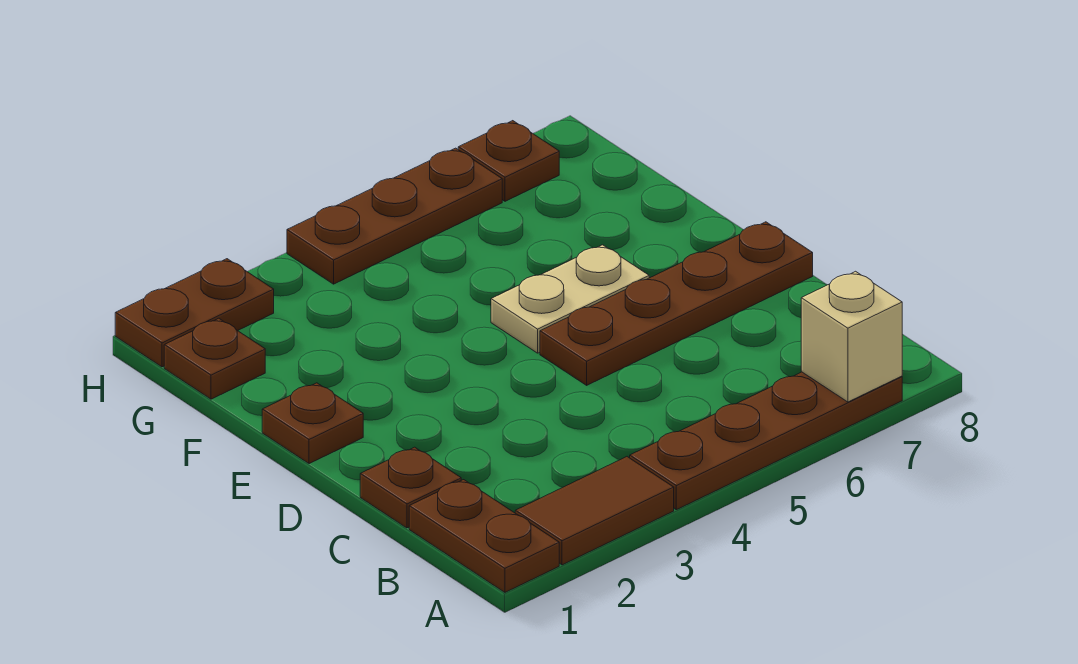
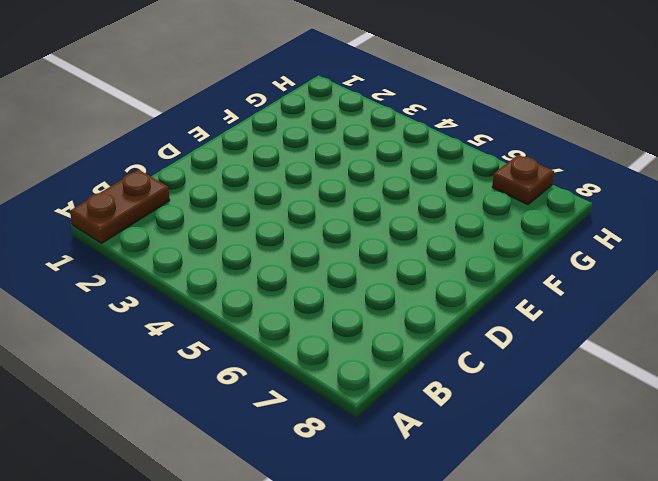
none -> brown 1x2 tile [515,457,674,565]
none -> brown 1x4 plate [630,372,902,510]
none -> brown 1x1 plate [360,447,461,528]

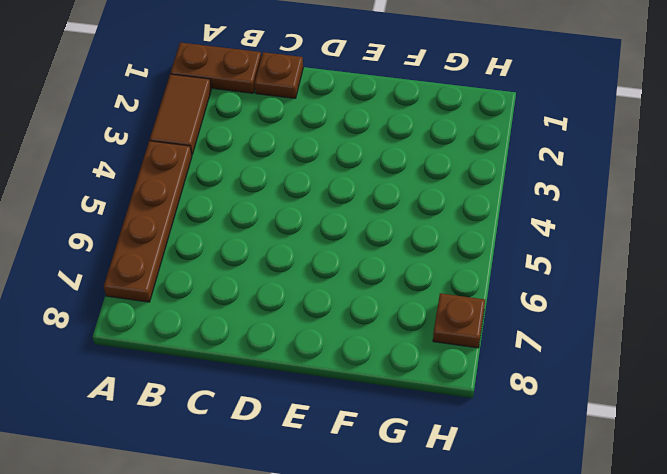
none -> brown 1x4 plate [540,222,813,385]
none -> brown 1x1 plate [262,383,363,464]
none -> tan 1x2 plate [491,245,649,353]

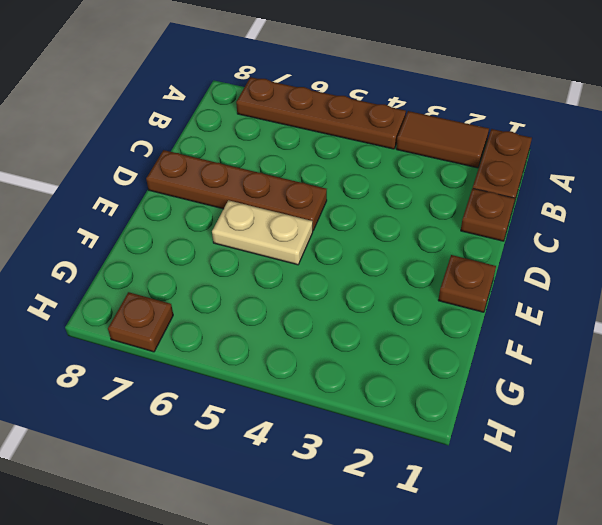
none -> brown 1x1 plate [164,318,265,399]
none -> brown 1x2 plate [115,259,274,367]
none -> brown 1x3 plate [287,148,502,284]

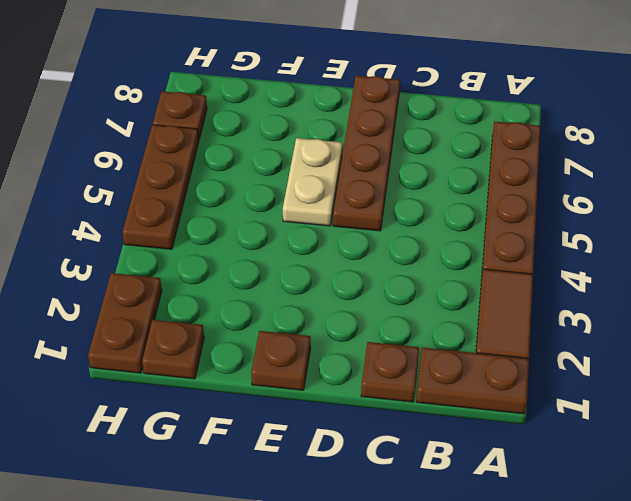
none -> tan 1x1 brick [801,271,902,402]

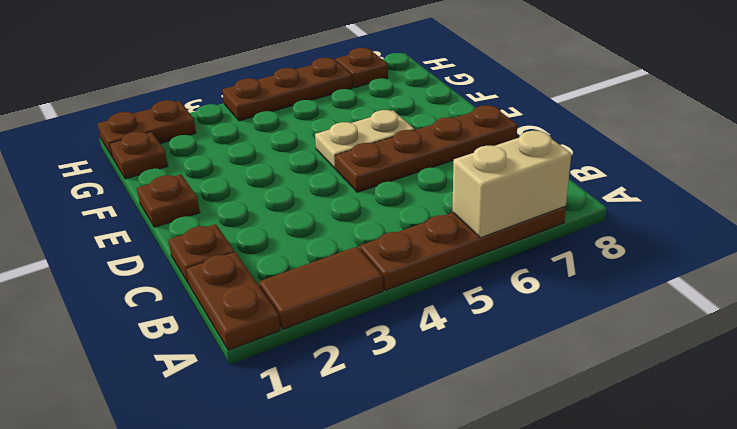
tan 1x2 brick [452,131,571,238] -> tan 1x1 brick [801,271,902,402]

